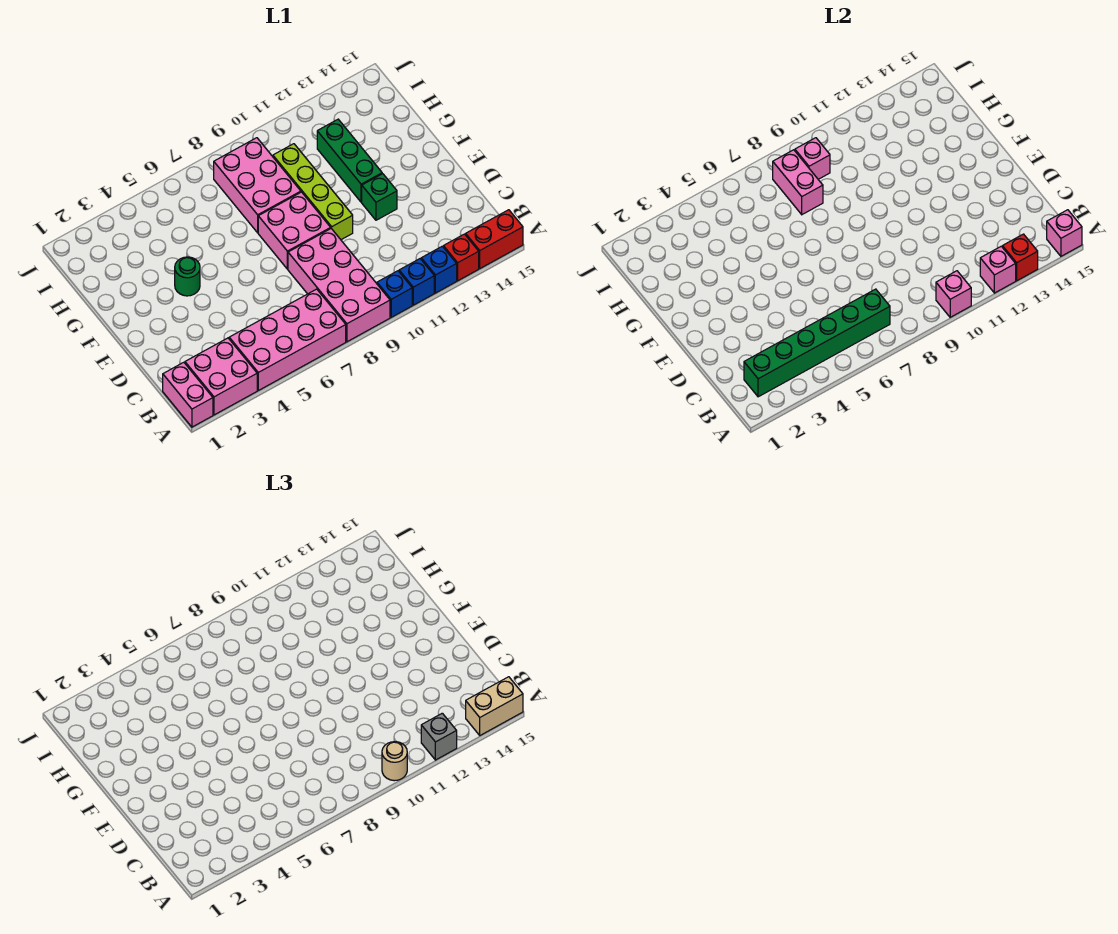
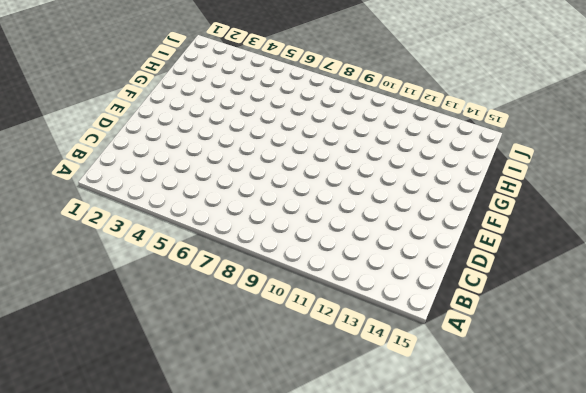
none -> pink 1x2 brick [163,362,213,427]
none -> pink 2x2 brick [185,338,257,415]
none -> pink 2x4 brick [229,289,346,390]

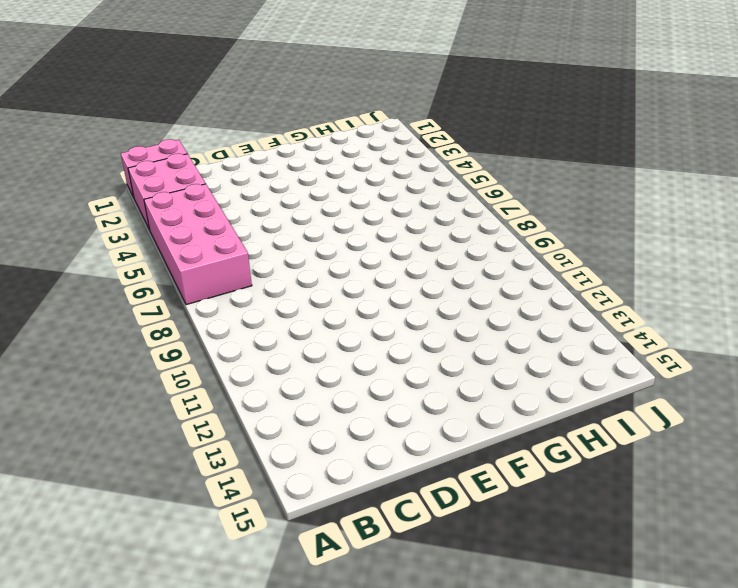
none -> pink 2x4 brick [288,229,390,342]
none -> blue 1x1 brick [377,271,412,317]
none -> blue 1x1 brick [399,259,434,305]

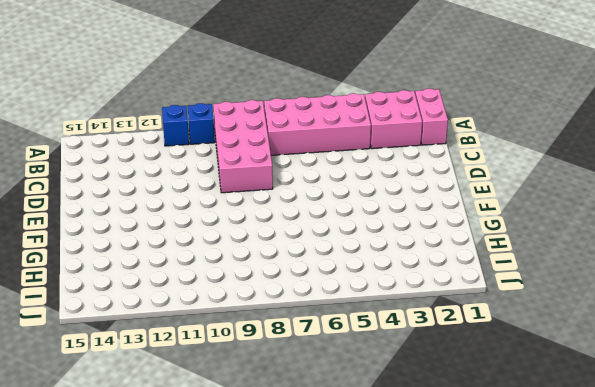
none -> blue 1x1 brick [421,246,457,293]
none -> red 1x1 brick [443,234,479,281]
none -> red 1x2 brick [466,210,523,268]

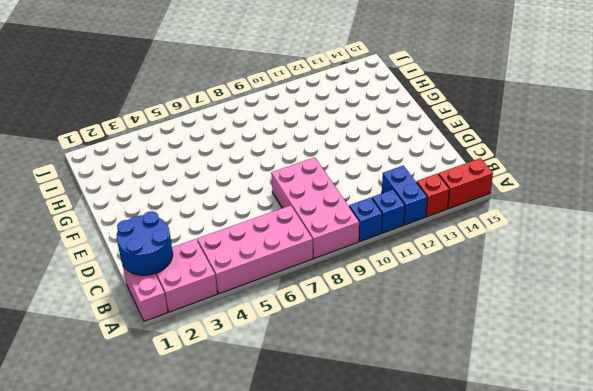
blue 1x2 brick [382,166,427,225] -> blue 1x1 brick [421,246,457,293]
blue 2x2 round brick [117,211,173,275] -> green 1x6 brick [744,289,890,397]
none -> pink 2x2 brick [258,192,331,269]
none -> lime 1x4 brick [273,144,353,240]
none -> green 1x1 brick [362,174,397,220]

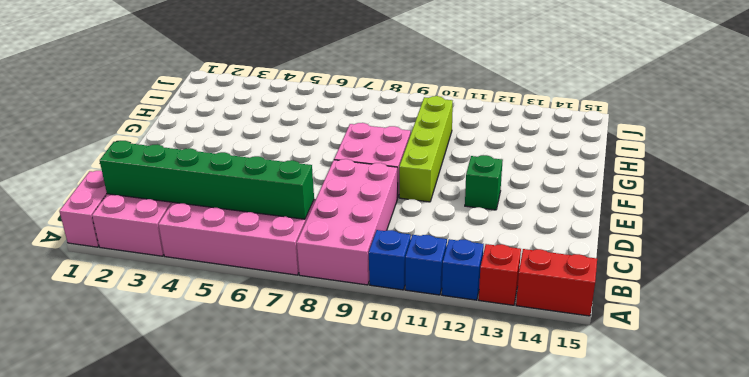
none -> green 1x1 round brick [175,257,200,296]
none -> green 1x3 brick [317,119,382,202]
none -> pink 2x3 brick [214,138,301,233]

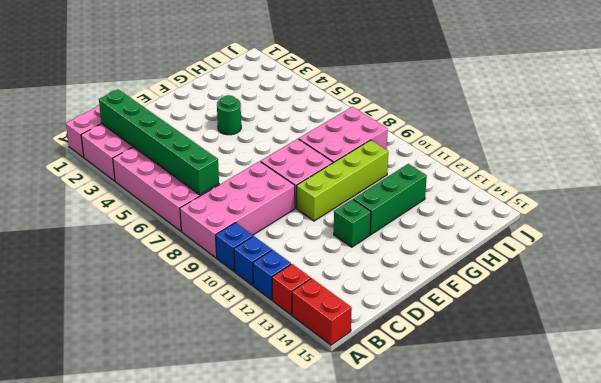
none -> pink 1x1 brick [936,271,971,317]
none -> pink 1x1 brick [980,246,1016,293]
none -> red 1x1 brick [1002,234,1038,281]

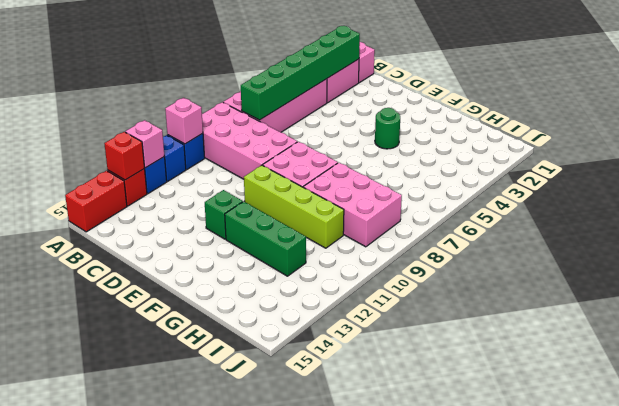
none -> pink 1x1 brick [1047,210,1082,256]
none -> pink 1x2 brick [773,150,823,215]
none -> pink 1x1 brick [795,138,830,179]

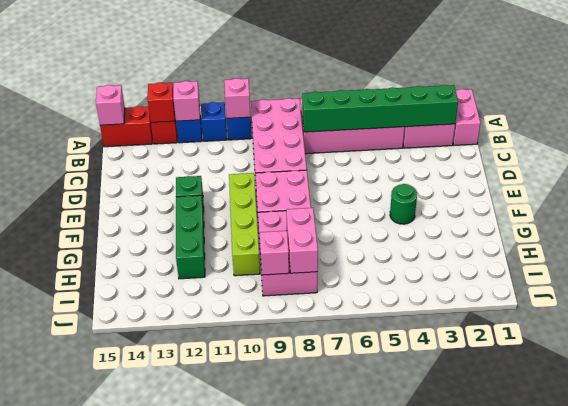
none -> tan 1x1 round brick [382,742,407,781]
none -> grey 1x1 brick [421,713,457,760]
none -> tan 1x2 brick [466,677,523,735]

